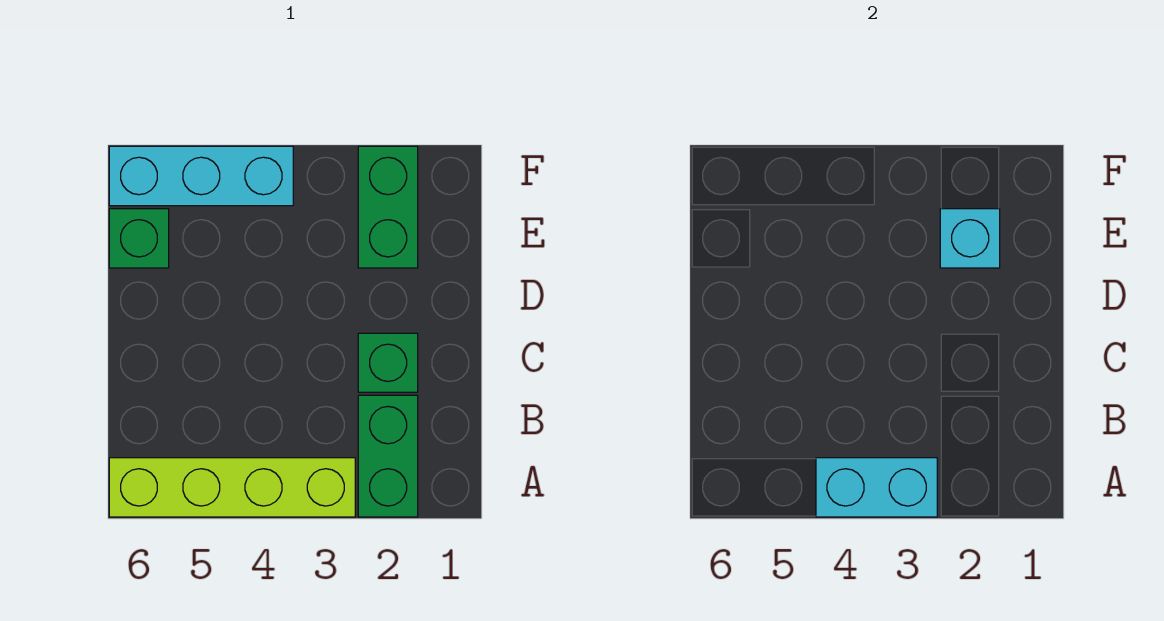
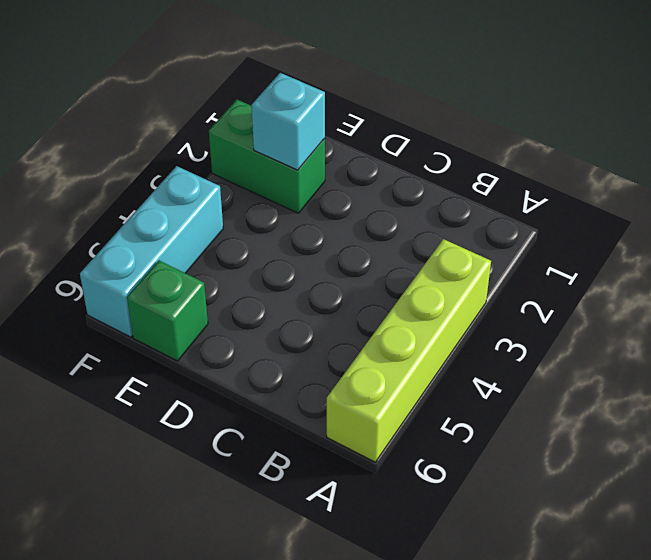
none -> green 1x2 brick [358,395,418,517]
none -> green 1x1 brick [358,333,418,392]

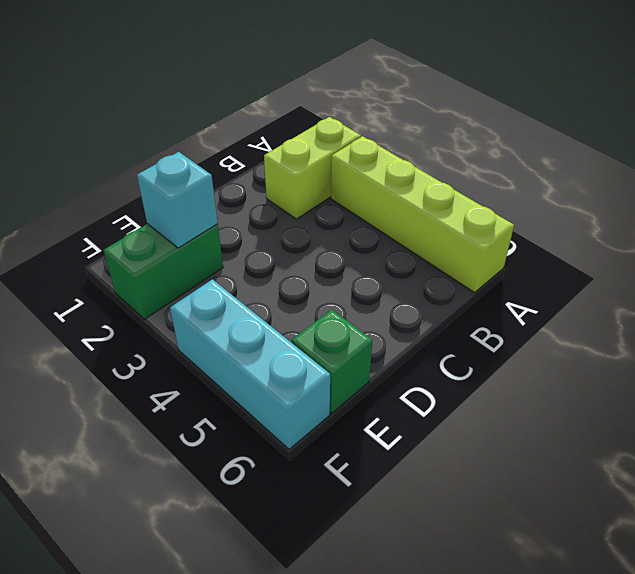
lime 1x2 brick [264,117,361,219] -> green 1x2 brick [358,395,418,517]
none -> green 1x1 brick [358,333,418,392]
none -> cyan 1x2 brick [816,458,937,517]

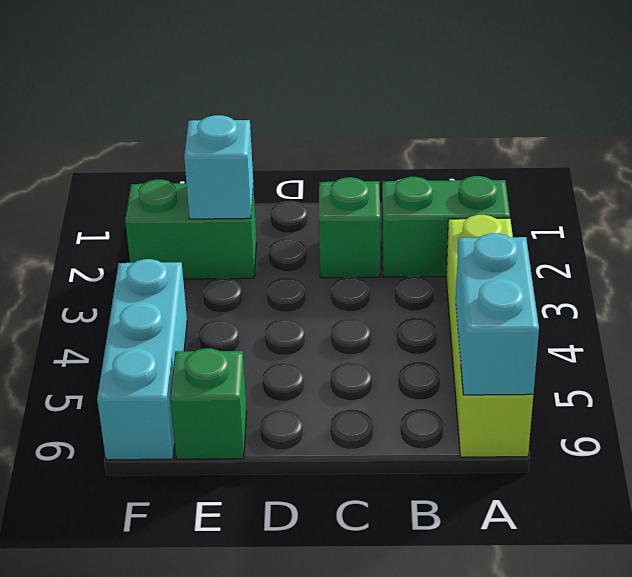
cyan 1x2 brick [456,233,539,395] -> cyan 1x2 brick moved to [816,458,937,517]

